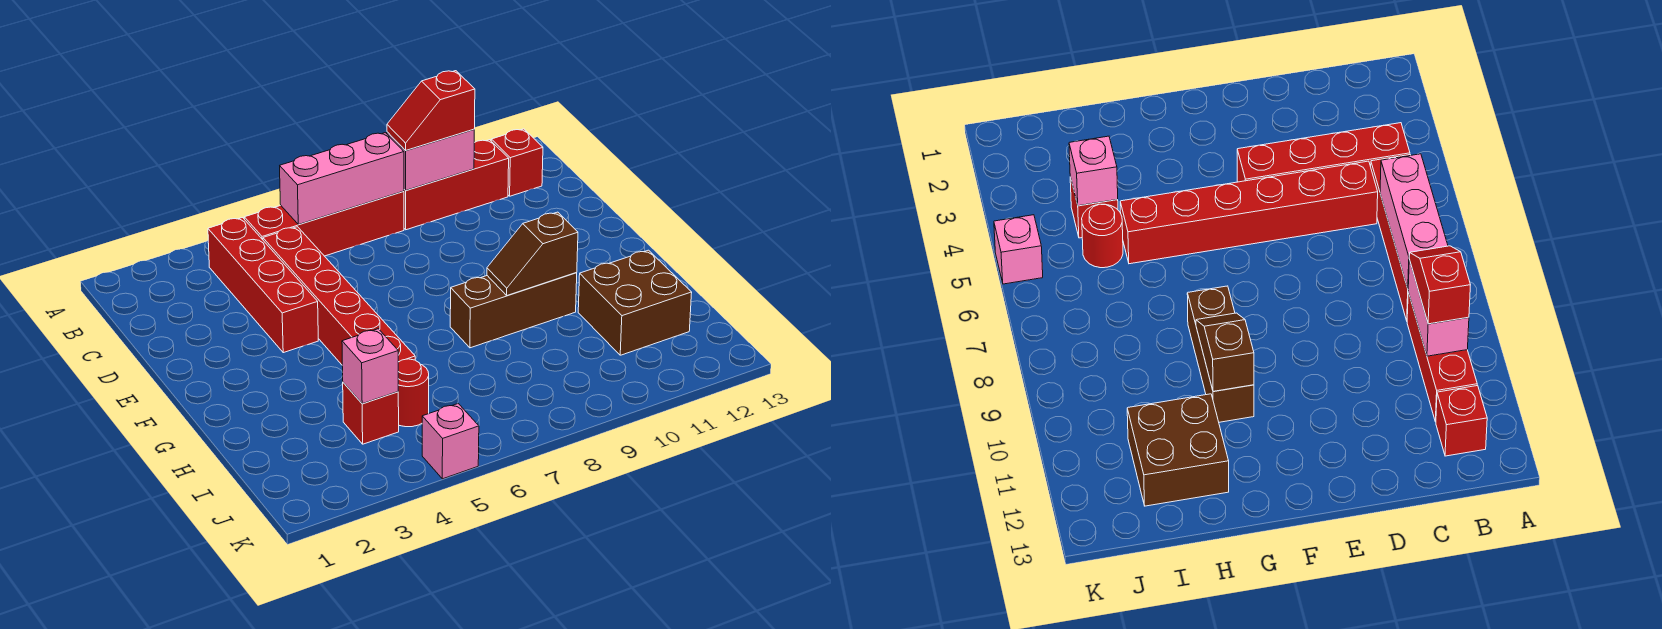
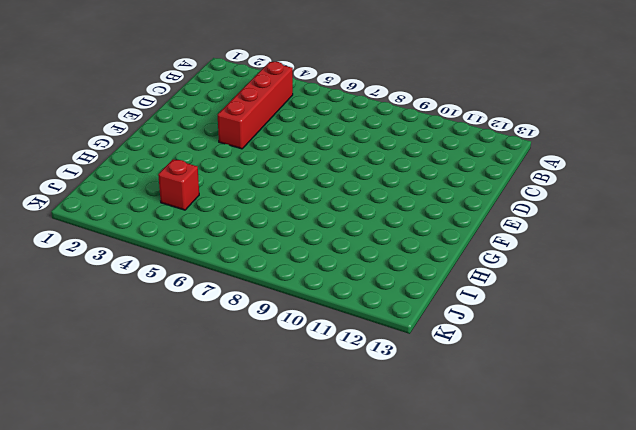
none -> red 1x4 brick [244,191,404,256]
none -> red 1x3 brick [404,140,509,230]
none -> red 1x1 brick [491,129,543,196]

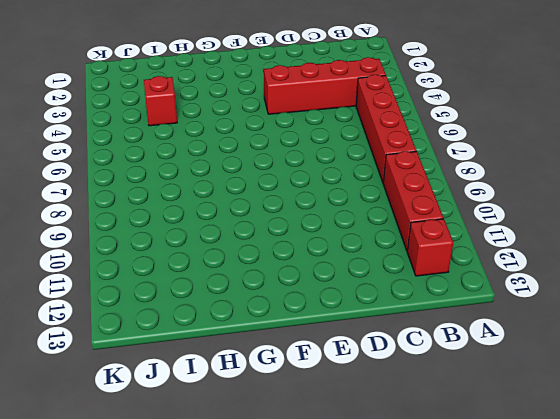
none -> red 1x6 brick [263,227,415,365]
none -> brown 1x3 brick [450,273,577,348]
none -> brown 2x2 brick [578,250,692,355]

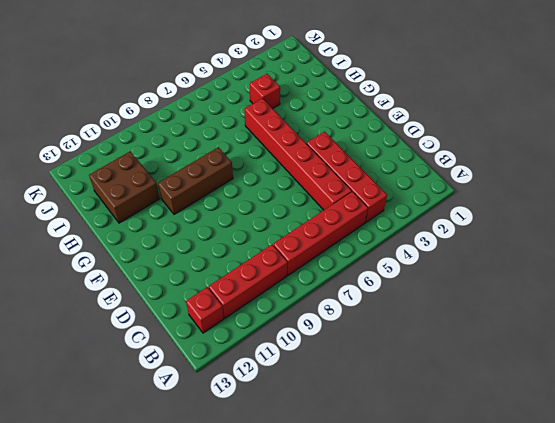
none -> red 1x1 round brick [398,359,429,427]
none -> pink 1x1 brick [422,404,479,479]
none -> pink 1x3 brick [280,133,404,225]

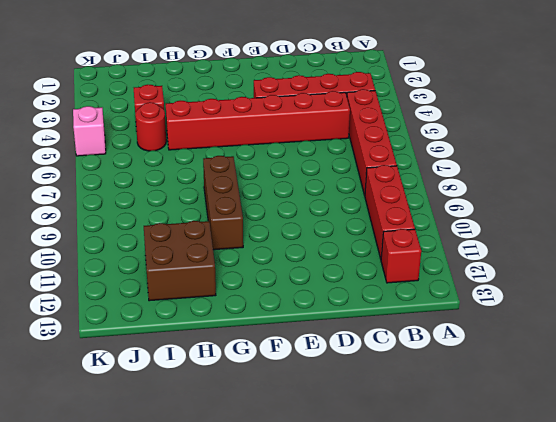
none -> pink 1x3 brick [280,133,404,225]
none -> pink 1x2 brick [387,129,474,190]
none -> brown 1x2 slope [487,212,578,295]

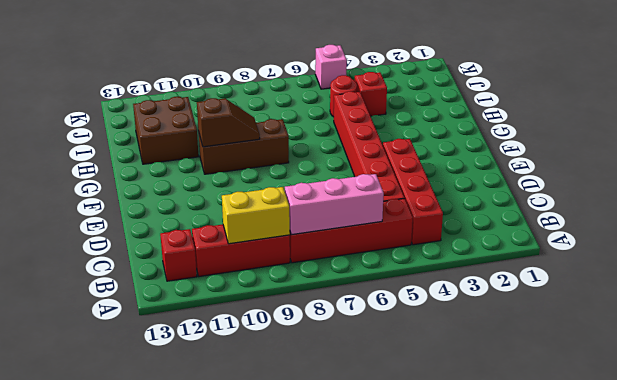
yellow 1x2 brick [222,187,290,244] -> pink 1x2 brick [387,129,474,190]
none -> pink 1x1 brick [342,329,398,404]
none -> red 1x2 slope [387,71,475,151]

